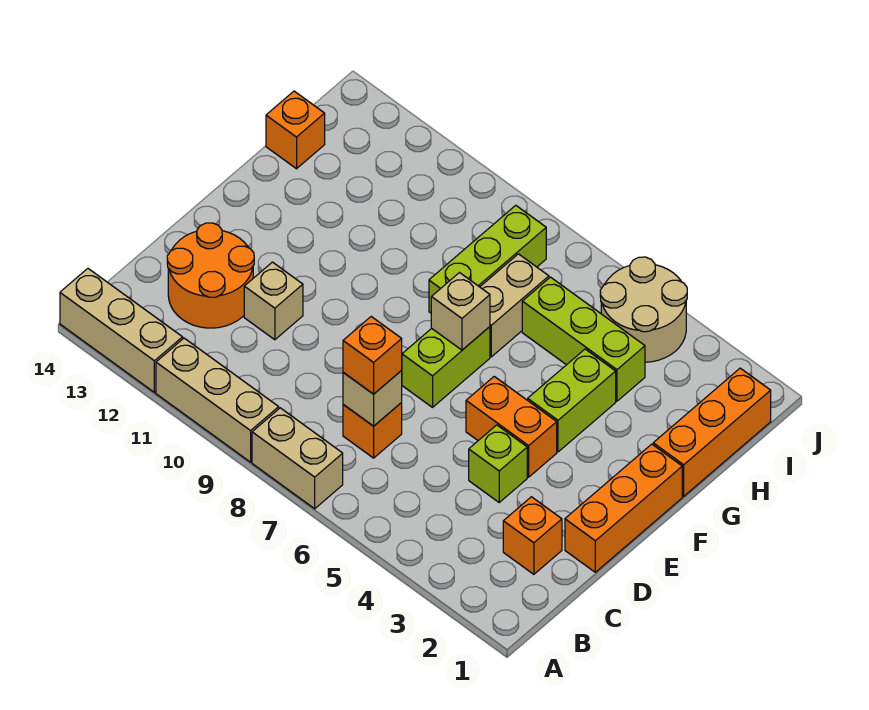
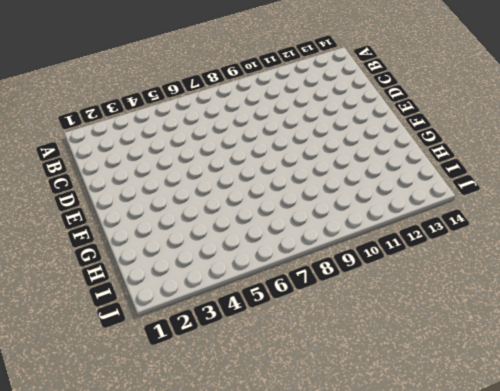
none -> tan 1x2 brick [252,408,343,509]
none -> tan 1x3 brick [156,338,279,462]
none -> tan 1x3 brick [60,269,183,392]

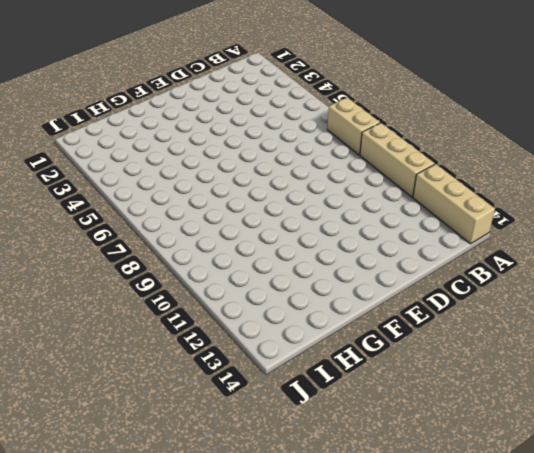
none -> orange 1x1 brick [503,497,562,574]
none -> orange 1x1 brick [343,403,402,458]
none -> orange 2x2 round brick [167,223,254,328]

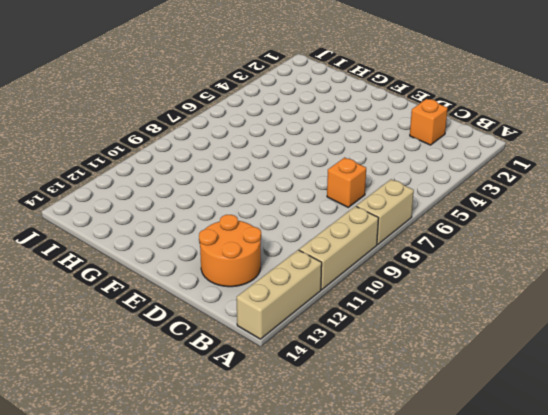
none -> orange 1x3 brick [565,444,682,572]
none -> lime 1x1 brick [469,425,527,502]
none -> tan 1x1 brick [244,262,303,340]

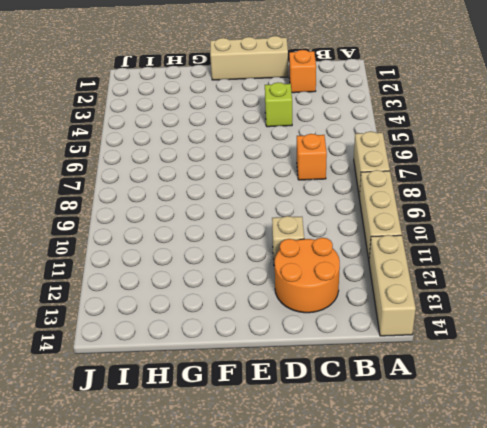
tan 1x3 brick [210,36,288,80] -> orange 1x3 brick [565,444,682,572]
none -> orange 1x2 brick [466,377,557,477]
none -> lime 1x2 brick [402,327,490,407]
none -> lime 1x2 brick [528,349,616,452]

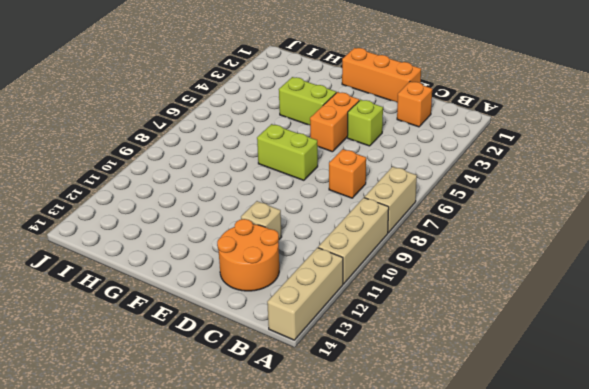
none -> orange 1x3 brick [653,368,771,496]
none -> tan 1x2 brick [480,254,549,357]
none -> lime 1x3 brick [429,205,546,313]

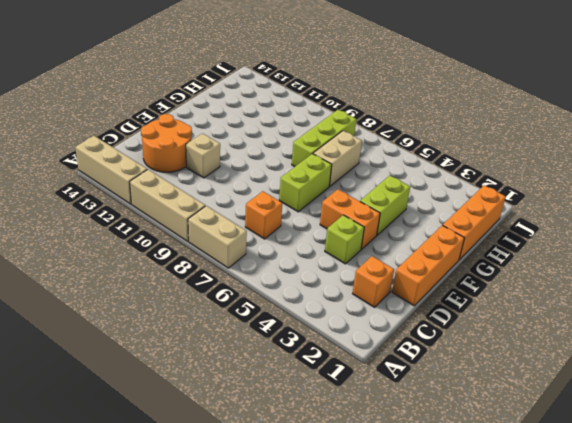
none -> lime 1x3 brick [522,277,645,401]
none -> orange 1x1 brick [266,91,325,169]
none -> tan 2x2 round brick [600,257,687,362]

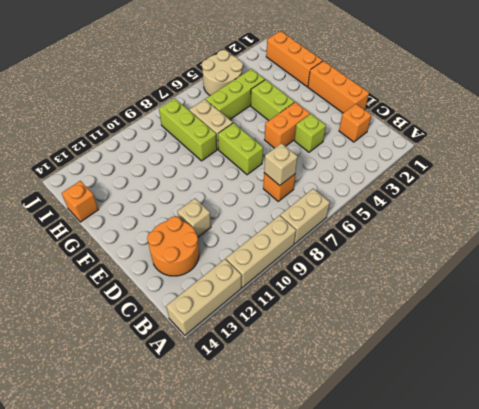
none -> tan 1x1 brick [431,273,490,350]
none -> orange 1x1 brick [343,317,402,394]

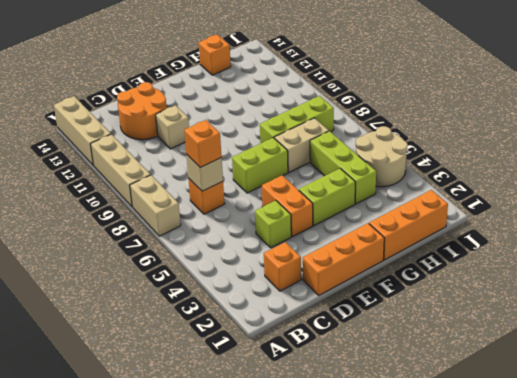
none -> tan 1x1 brick [431,273,490,350]

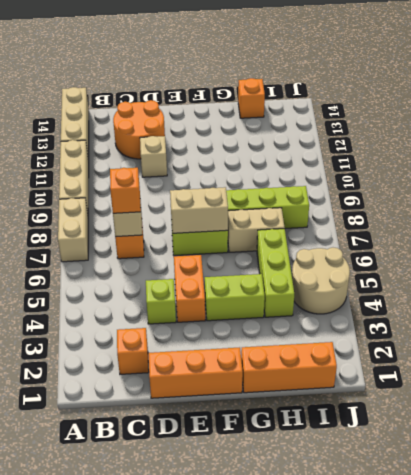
tan 1x2 brick [170,187,228,233] -> tan 1x1 brick [431,273,490,350]

